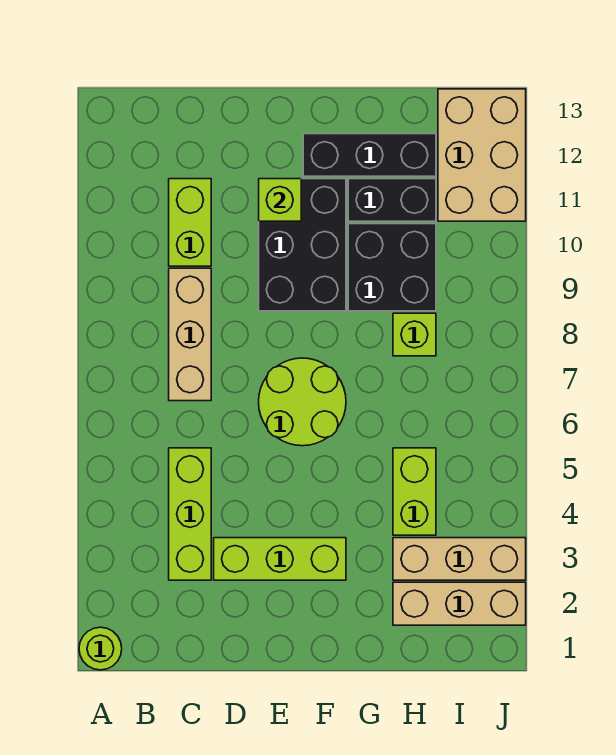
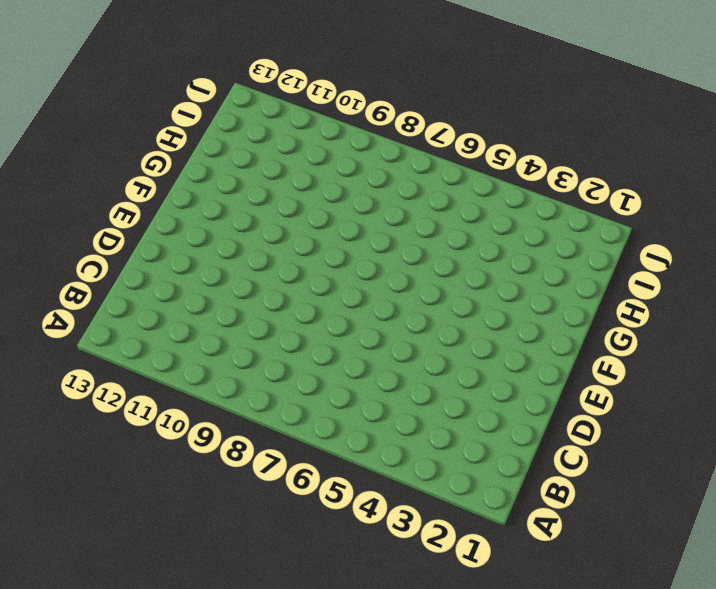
none -> lime 1x1 round brick [79,627,122,670]
none -> lime 1x3 brick [169,448,211,580]
none -> tan 1x3 brick [169,268,211,401]

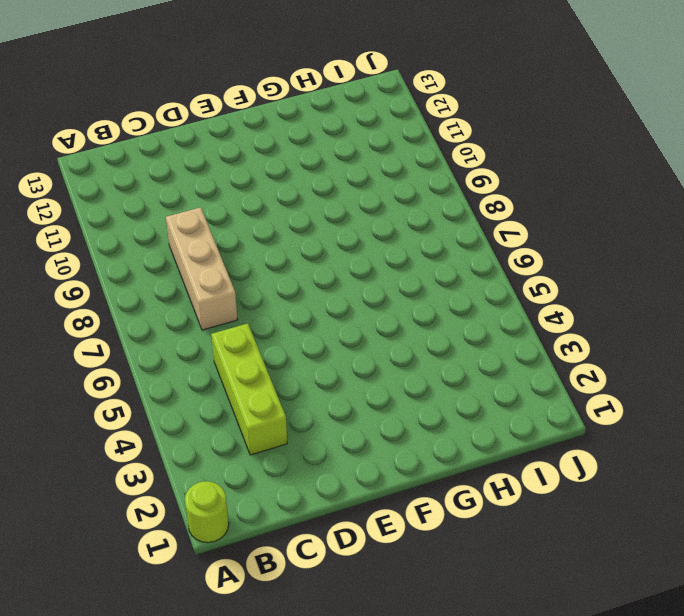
none -> lime 1x2 brick [169,179,211,266]
none -> lime 1x3 brick [214,538,346,580]
none -> lime 2x2 round brick [259,358,346,446]

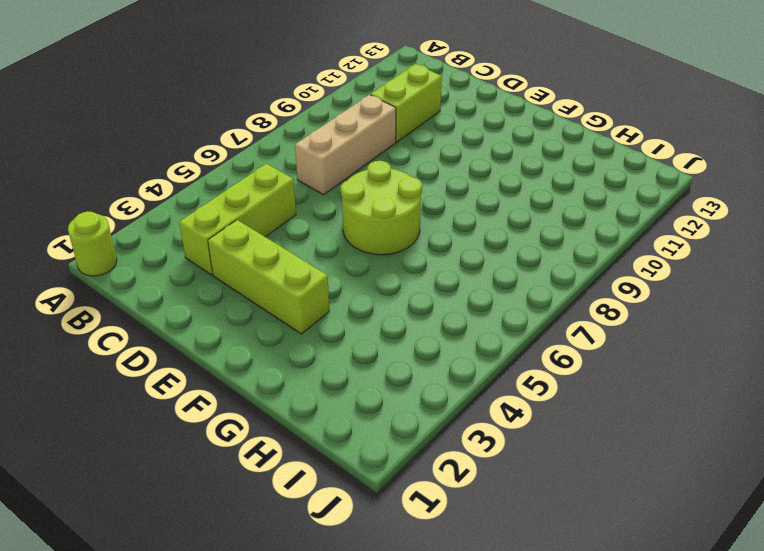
none -> black 2x3 brick [259,179,346,311]
none -> black 1x3 brick [303,134,436,176]
none -> black 2x2 brick [348,224,436,311]

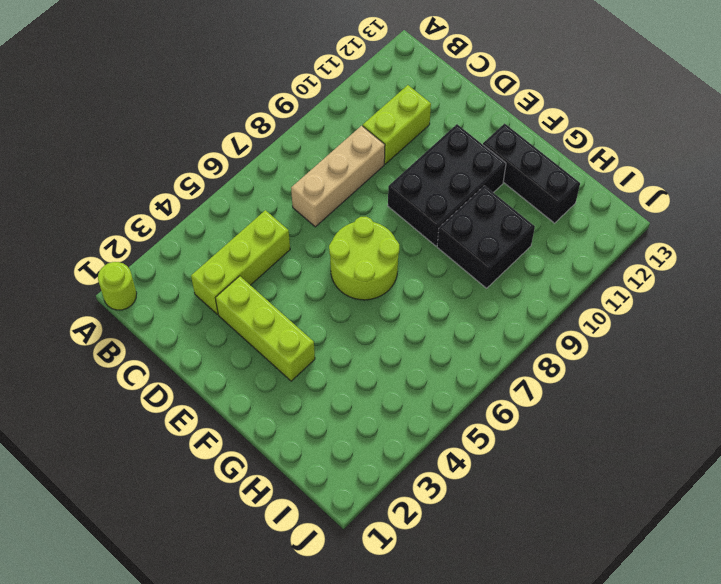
none -> black 1x2 brick [348,179,436,221]
none -> tan 1x3 brick [393,582,526,625]
none -> tan 1x3 brick [393,538,526,580]

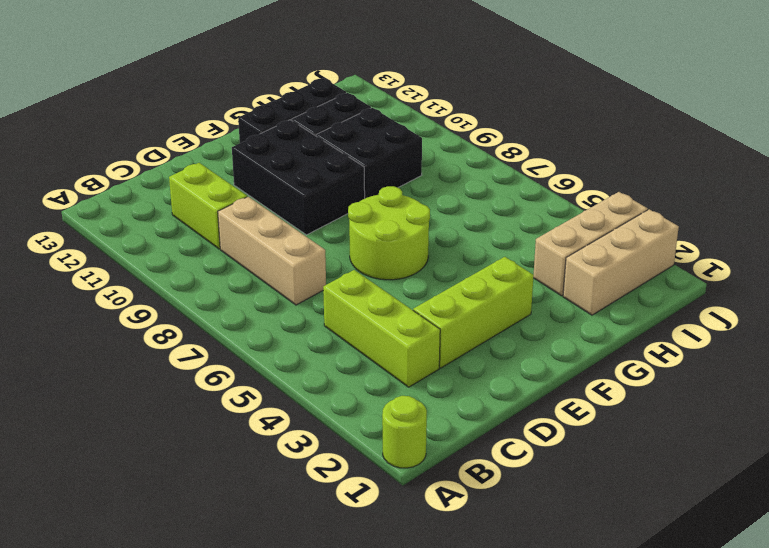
none -> lime 1x2 brick [393,448,436,535]
none -> lime 1x1 brick [393,313,436,356]
none -> tan 2x3 brick [438,89,526,221]

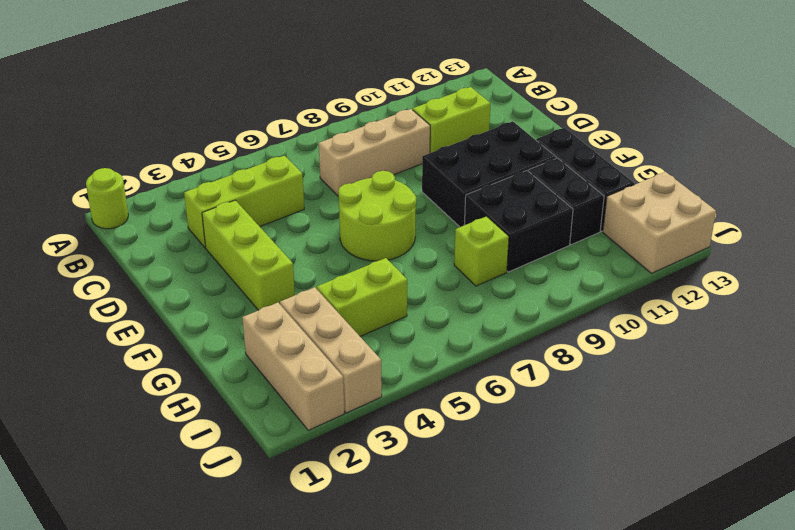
tan 2x2 brick [603,172,716,273] -> tan 2x3 brick [438,89,526,221]
none -> lime 1x1 brick [259,179,301,221]

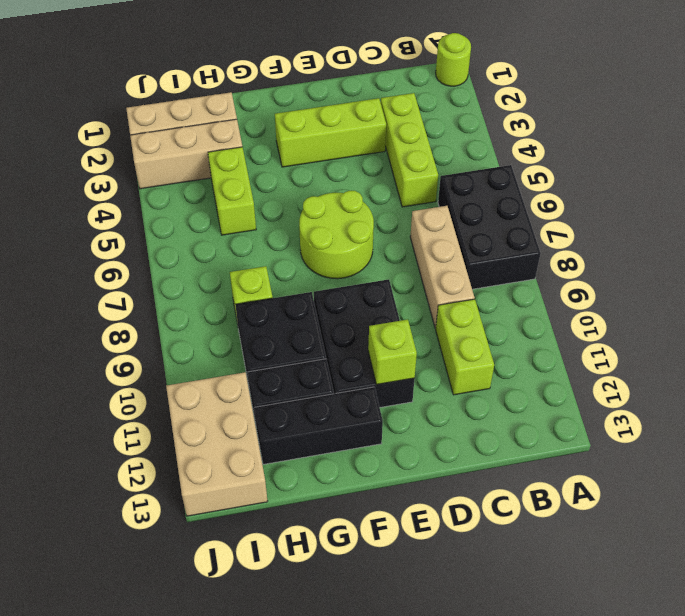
black 2x3 brick [438,165,541,289] -> none

